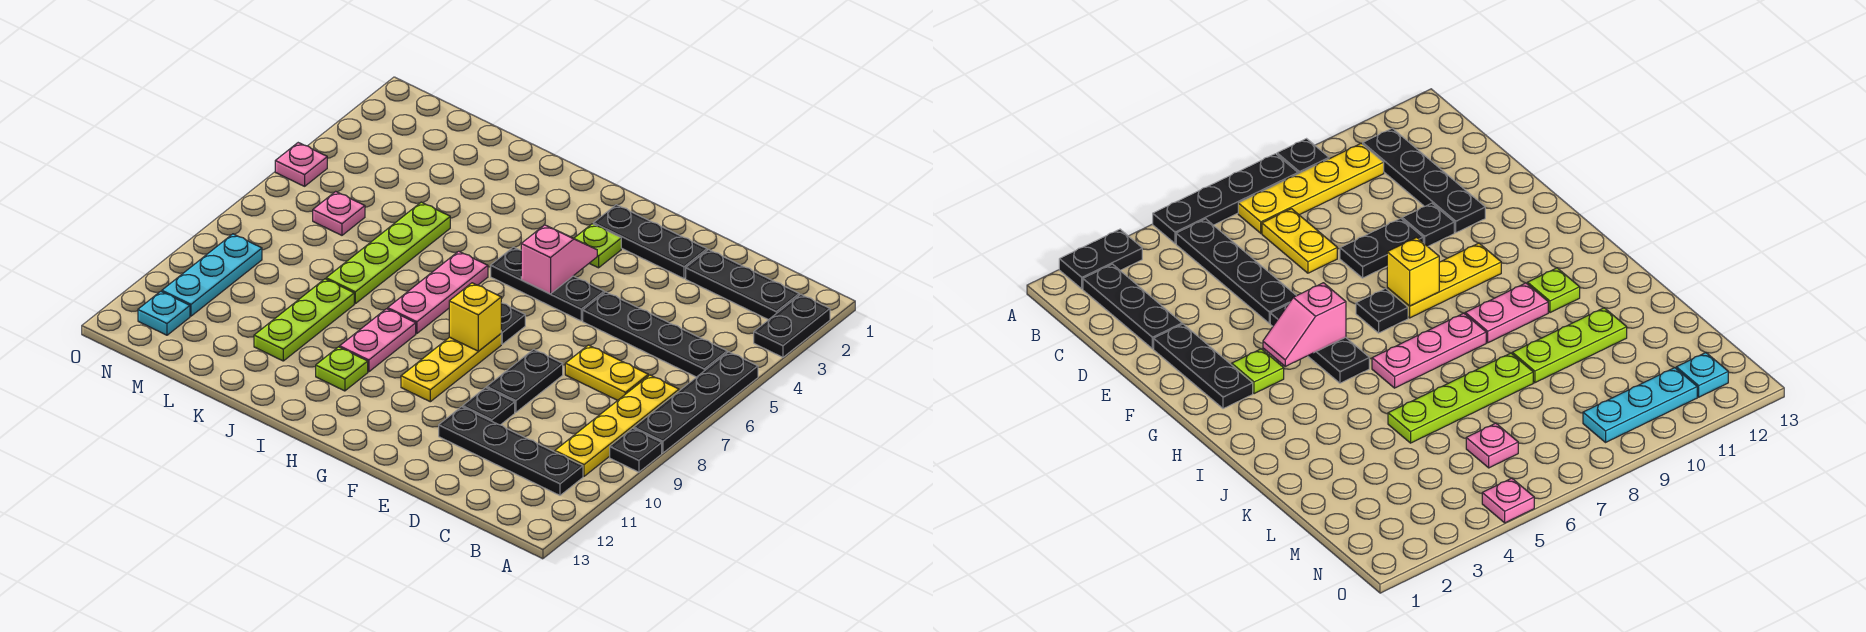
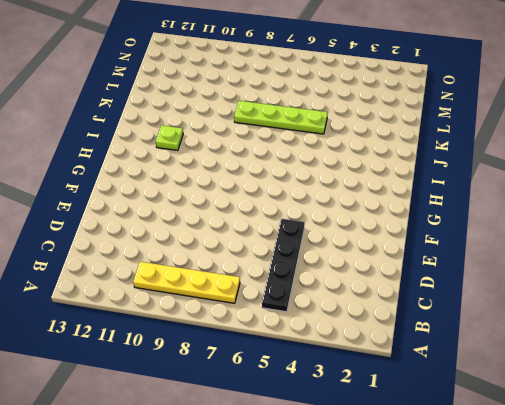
none -> black 1x2 plate [754,294,830,357]
none -> black 1x4 plate [634,352,758,453]
none -> black 1x1 plate [610,428,662,472]

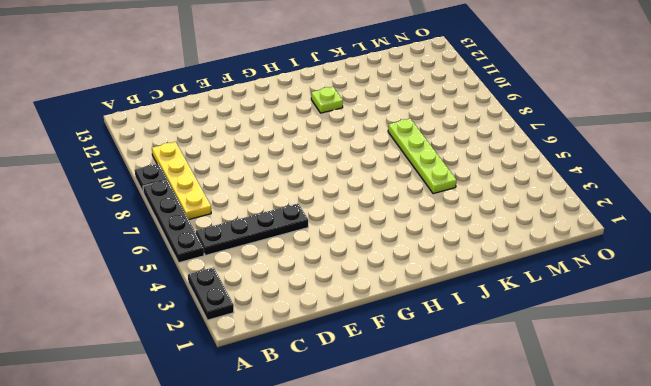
none -> black 1x3 plate [686,250,799,320]
none -> black 1x4 plate [439,407,583,495]
none -> yellow 1x2 plate [565,345,648,400]

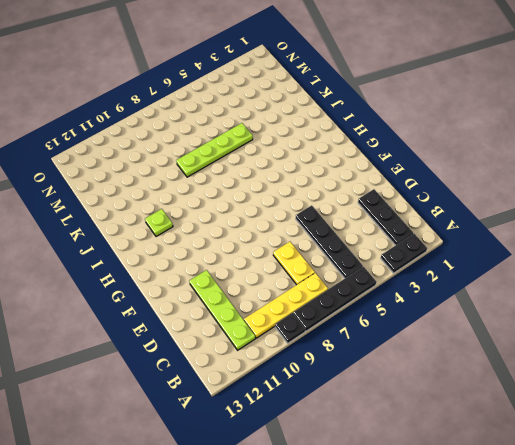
lime 1x4 plate [189,270,255,350] -> black 1x4 plate [439,407,583,495]
none -> black 1x3 plate [593,205,707,278]
none -> black 1x2 plate [487,349,563,412]
none -> black 1x1 plate [463,388,515,425]

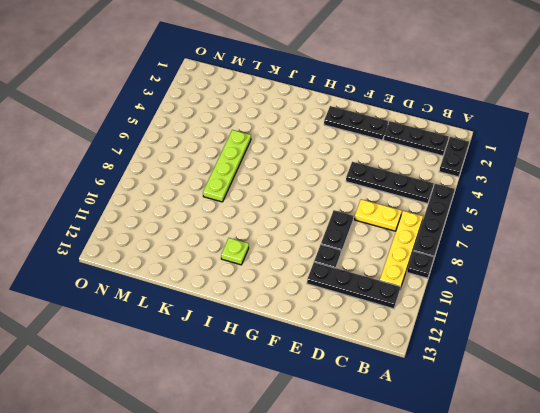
none -> black 1x3 plate [491,247,604,321]
none -> lime 1x1 plate [574,224,621,268]
none -> black 1x1 plate [501,303,525,344]

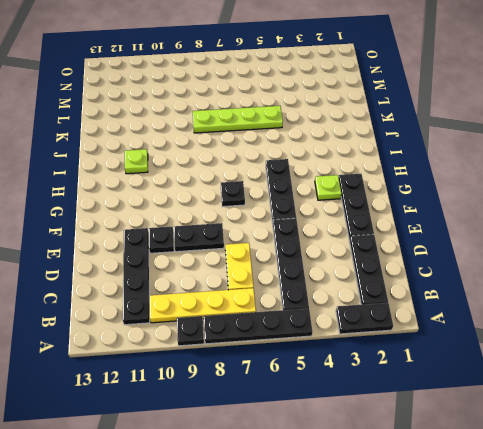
none -> yellow 1x3 plate [401,334,501,402]
none -> pink 1x3 plate [388,251,488,334]
none -> pink 1x2 plate [340,309,416,372]

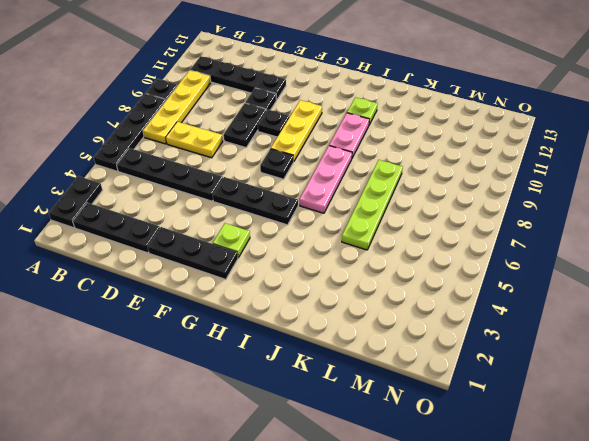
black 1x1 plate [258,109,289,137] -> none
none -> lime 1x3 plate [254,279,354,361]
none -> pink 1x1 plate [313,191,365,235]
none -> cyan 1x3 plate [162,234,262,316]

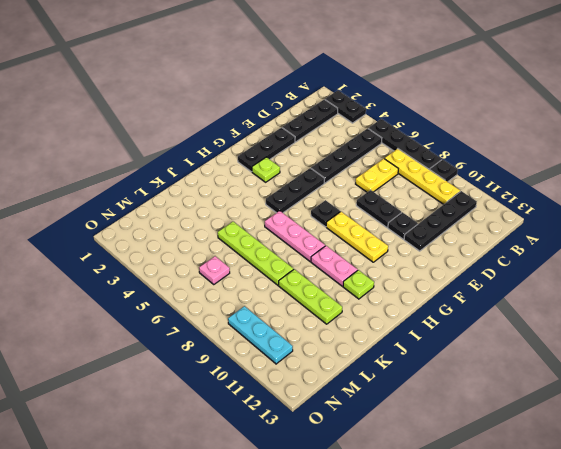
none -> cyan 1x1 plate [138,291,190,335]
none -> pink 1x1 plate [275,143,327,186]
none -> pink 1x2 slope [521,225,597,294]

